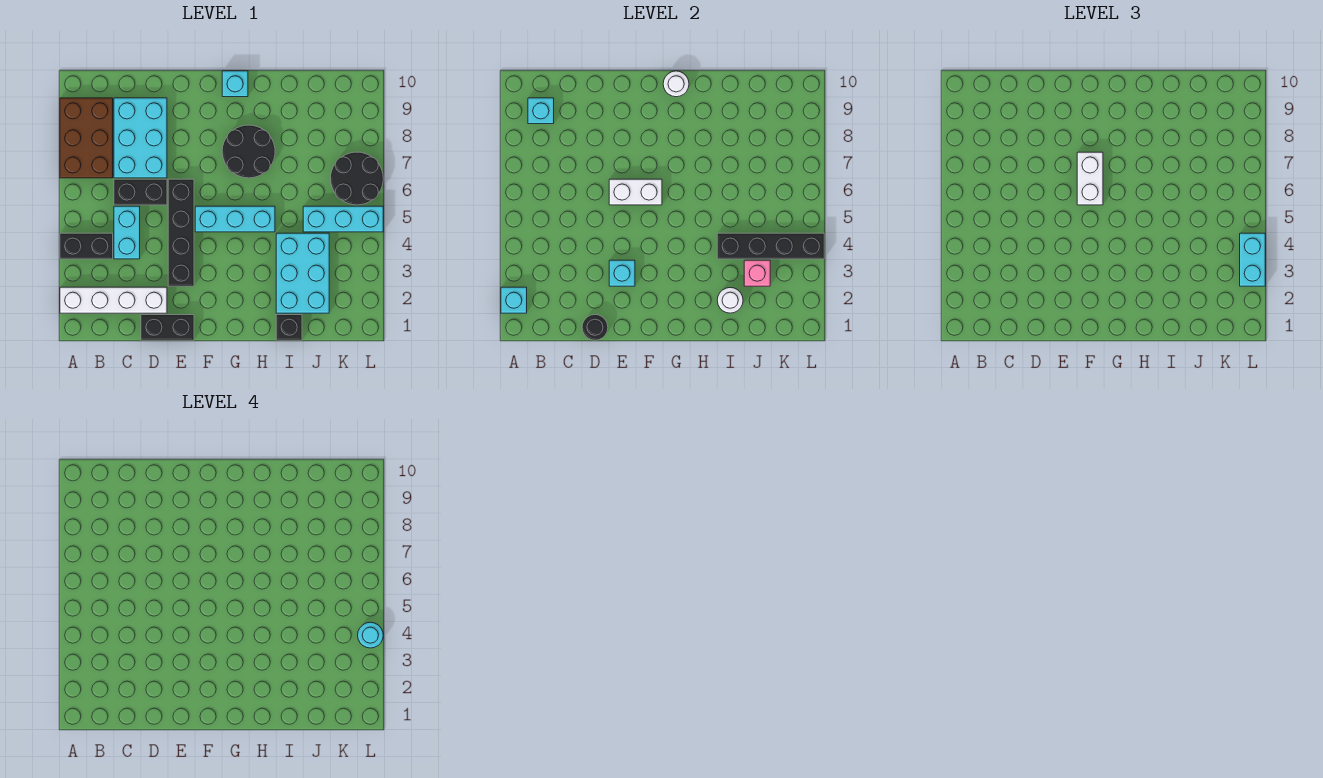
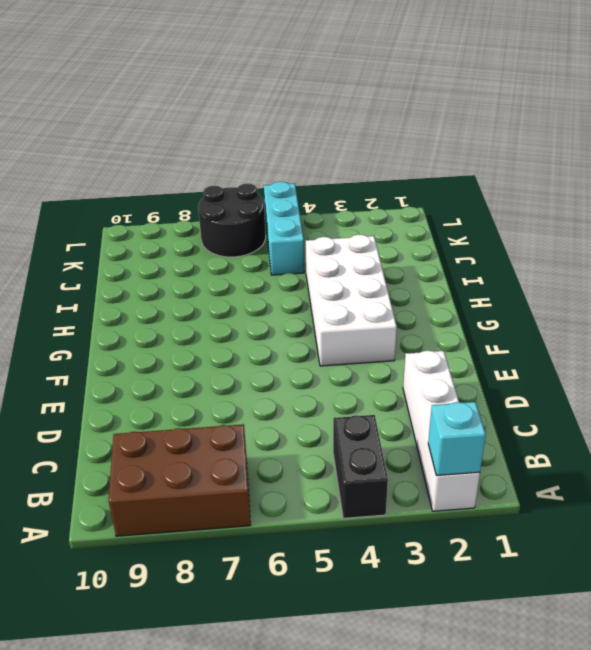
white 2x4 brick [306,235,397,366] -> cyan 2x3 brick [276,233,329,313]
none -> cyan 1x2 brick [114,206,140,259]
none -> black 1x2 brick [114,179,167,205]
none -> cyan 2x3 brick [114,98,167,178]

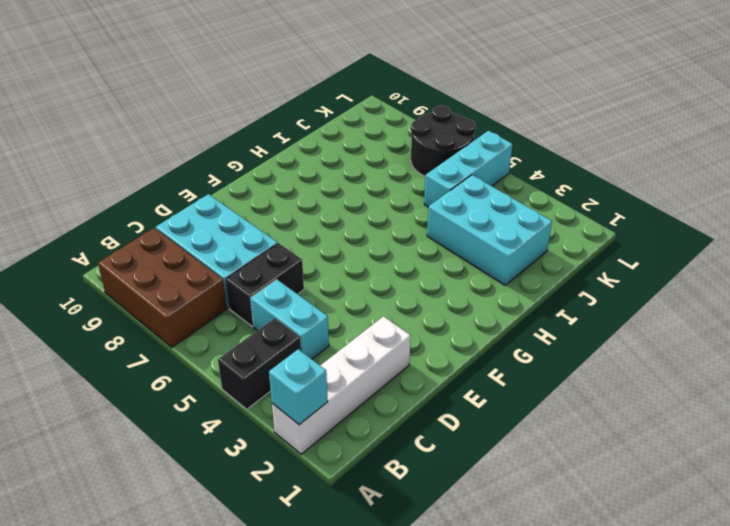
none -> black 1x2 brick [141,315,194,340]
none -> black 1x4 brick [168,179,194,286]
none -> cyan 1x3 brick [195,206,275,232]

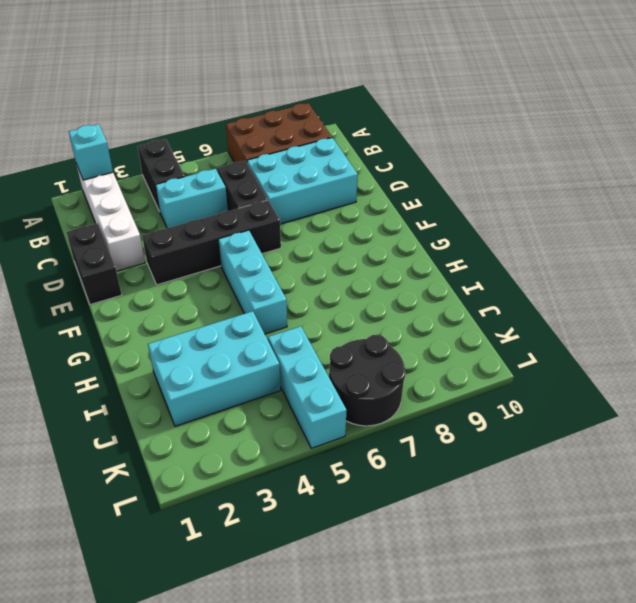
none -> black 2x2 round brick [222,125,275,178]
none -> cyan 1x1 brick [222,71,248,97]
none -> black 1x1 brick [276,315,302,340]

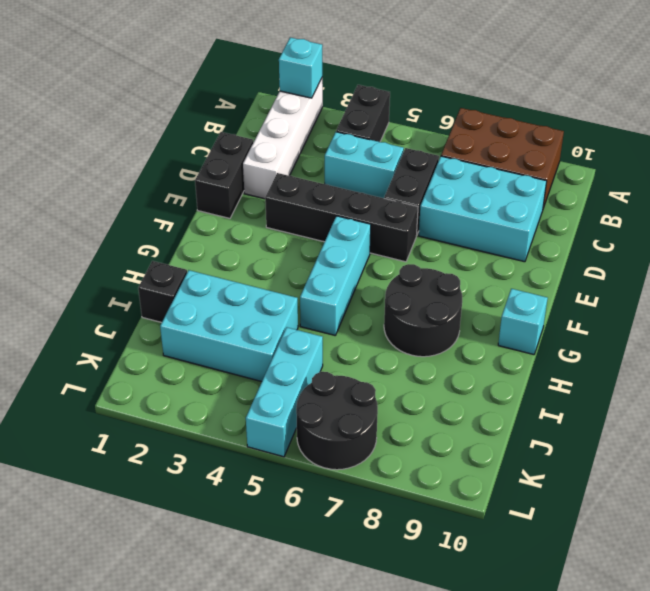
none -> cyan 1x1 brick [528,98,554,124]
none -> black 1x1 round brick [582,315,608,340]
none -> cyan 1x1 brick [609,260,635,286]

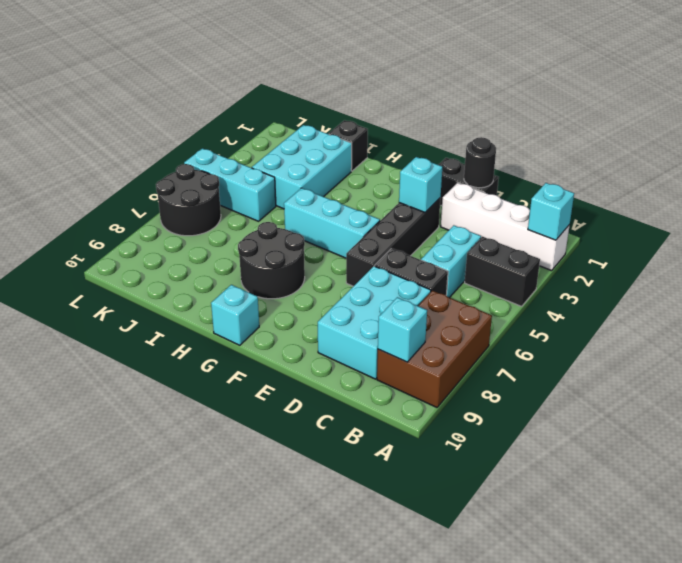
none -> white 1x2 brick [609,179,662,205]
none -> white 1x1 round brick [663,71,689,97]
none -> white 1x1 round brick [717,288,743,313]

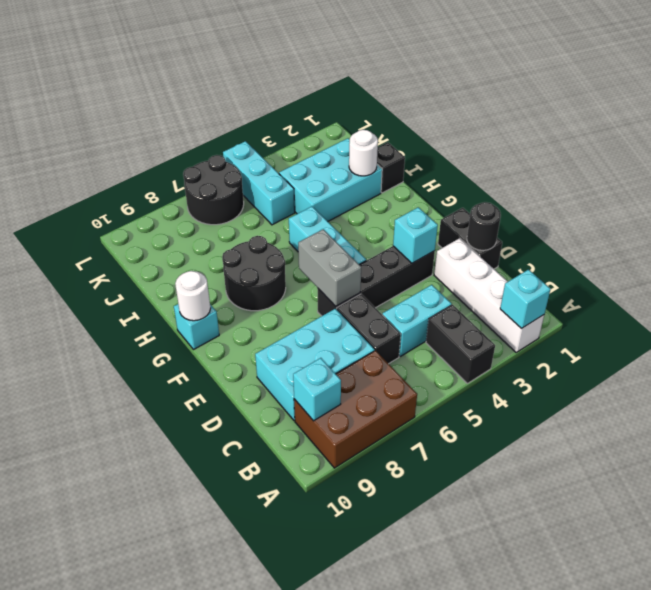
grey 1x2 brick [298,229,361,306] -> white 1x2 brick [609,179,662,205]
none -> black 1x4 brick [717,233,824,259]
none -> pink 1x1 brick [744,260,770,286]
none -> white 1x2 brick [1077,152,1103,205]

